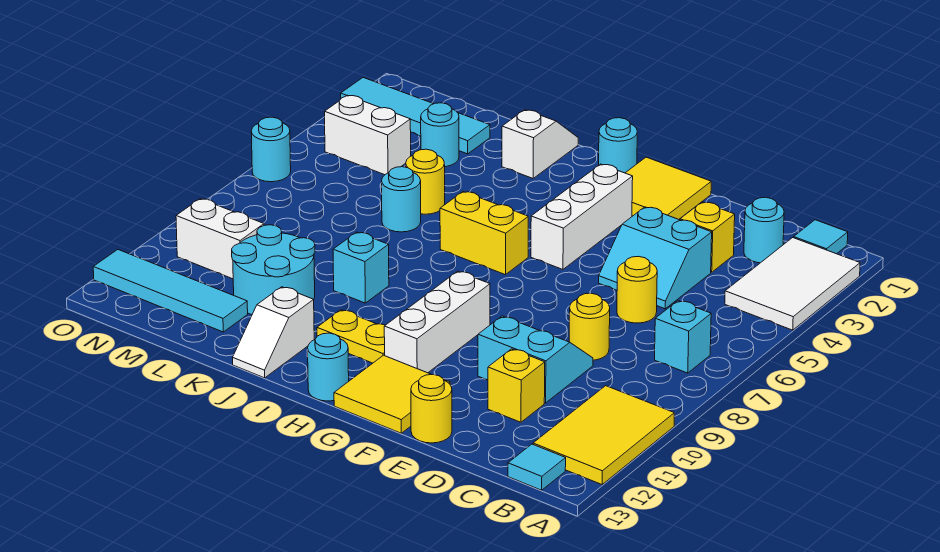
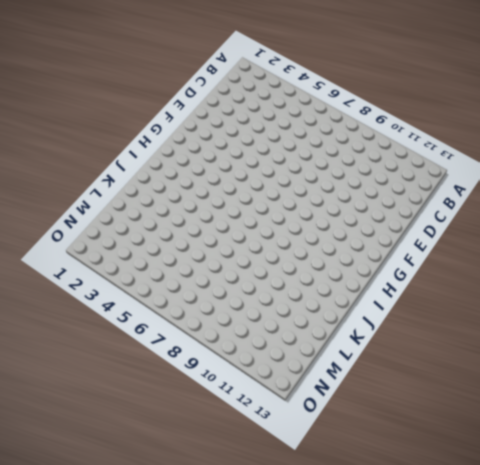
none -> white 2x3 tile [725,238,860,330]
none -> yellow 2x3 tile [533,386,674,484]
none -> cyan 1x1 tile [794,220,848,254]
none -> cyan 1x1 brick [655,301,711,373]

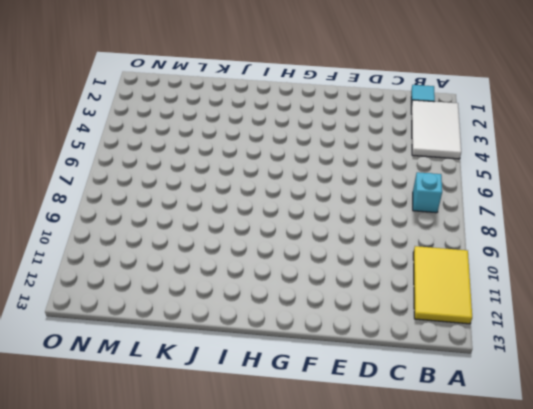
none -> cyan 1x1 tile [508,444,566,490]
none -> cyan 1x1 round brick [744,197,784,263]
none -> yellow 1x1 brick [680,202,735,272]
none -> cyan 2x2 slope [599,207,712,309]

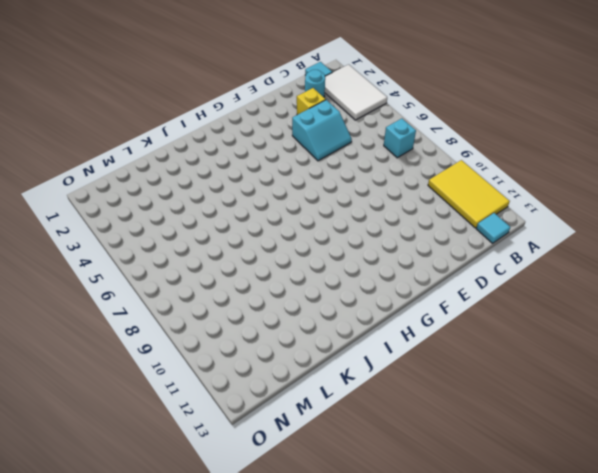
none -> yellow 1x1 round brick [617,256,657,323]
none -> yellow 1x1 round brick [569,293,610,360]
none -> cyan 2x2 slope [478,316,593,403]
none -> yellow 1x1 brick [488,349,545,422]

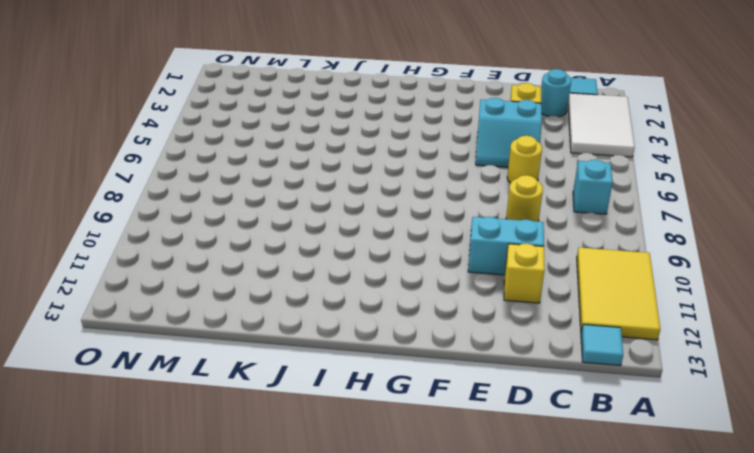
none -> yellow 1x1 round brick [411,374,452,443]
none -> yellow 2x2 tile [626,157,711,219]
none -> yellow 2x2 tile [334,355,450,433]
none -> white 1x3 brick [531,164,633,269]

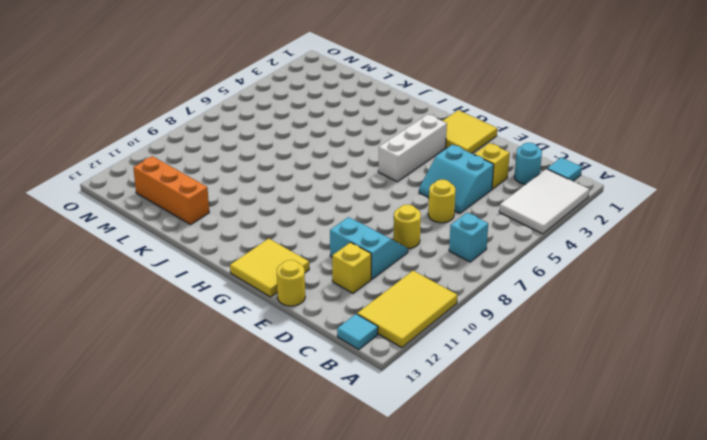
orange 1x3 brick [133,156,209,224] -> cyan 1x4 tile [93,250,248,332]
none -> white 1x3 brick [384,271,490,373]
none -> cyan 1x1 round brick [599,118,637,173]
none -> yellow 1x2 brick [440,192,528,275]
none -> yellow 1x2 plate [317,310,385,363]

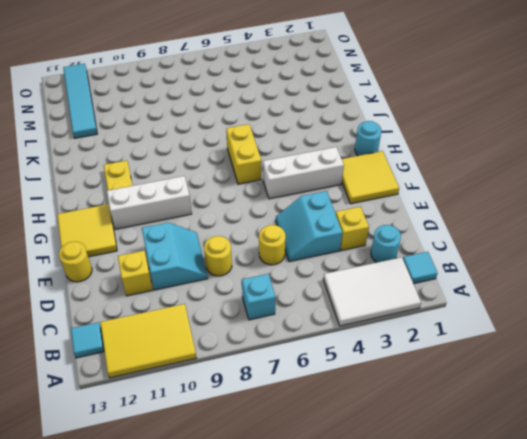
none -> cyan 1x1 round brick [307,333,349,401]
none -> white 1x2 slope [502,110,578,178]
none -> cyan 1x1 brick [333,232,389,303]
none -> white 1x2 slope [233,287,314,378]

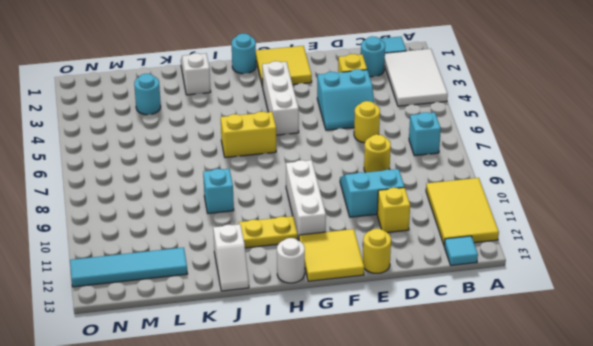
white 1x1 round brick [277,238,305,283] -> cyan 1x1 round brick [307,333,349,401]
none -> yellow 1x1 round brick [406,149,445,214]
none -> cyan 1x1 round brick [382,167,421,232]
none -> cyan 2x2 round brick [232,225,315,315]
none -> cyan 1x4 tile [341,78,490,154]

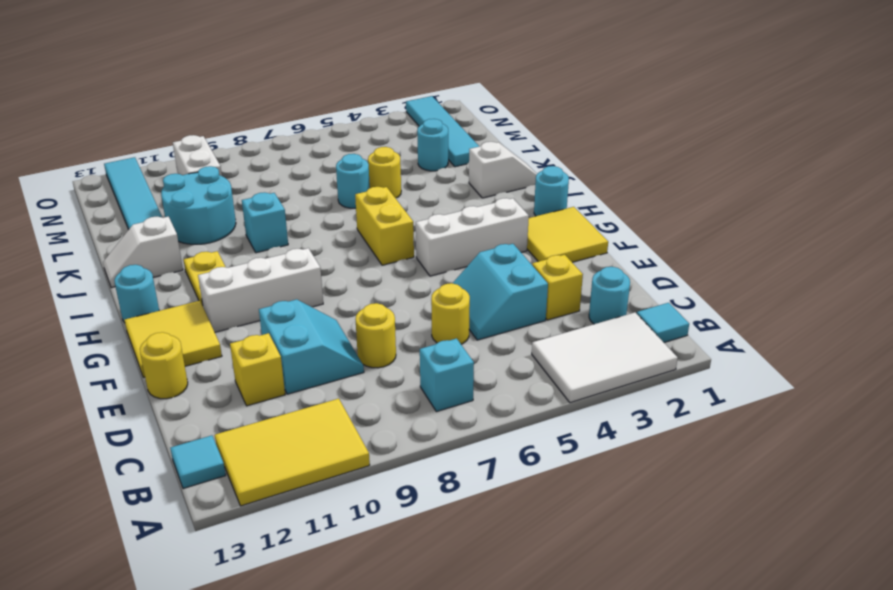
none -> white 1x2 brick [324,95,411,175]
none -> cyan 1x1 round brick [251,117,291,182]

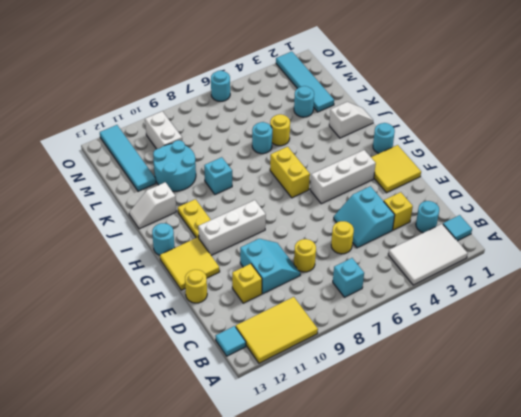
none -> white 1x2 brick [324,95,411,175]

